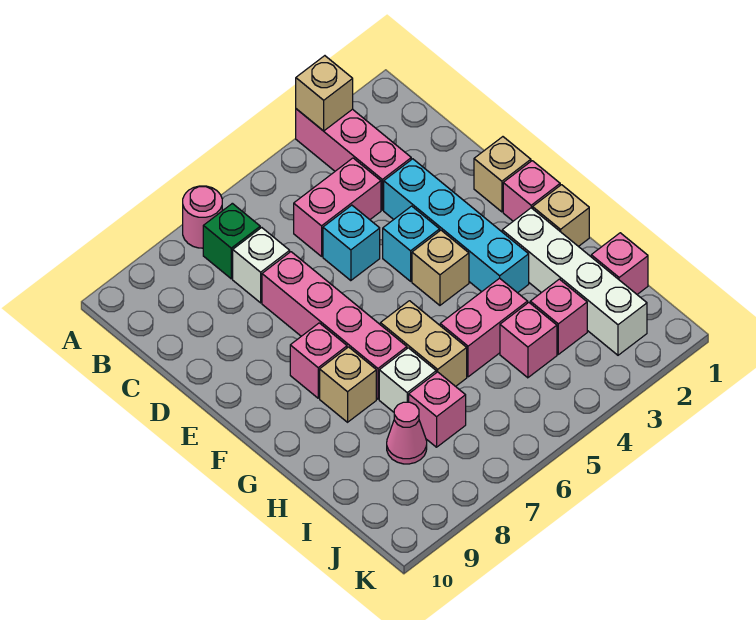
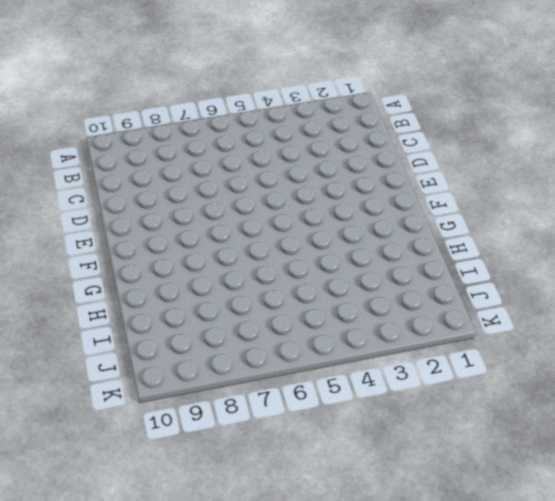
none -> pink 1x3 brick [296,109,411,210]
none -> pink 1x1 round brick [183,186,222,248]
none -> green 1x1 brick [203,203,260,279]

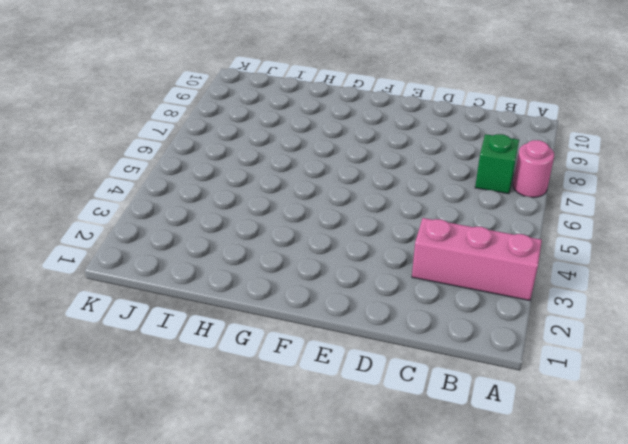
none -> pink 1x2 brick [294,158,381,256]
none -> white 1x1 brick [233,228,290,303]
none -> cyan 1x4 brick [384,159,529,293]

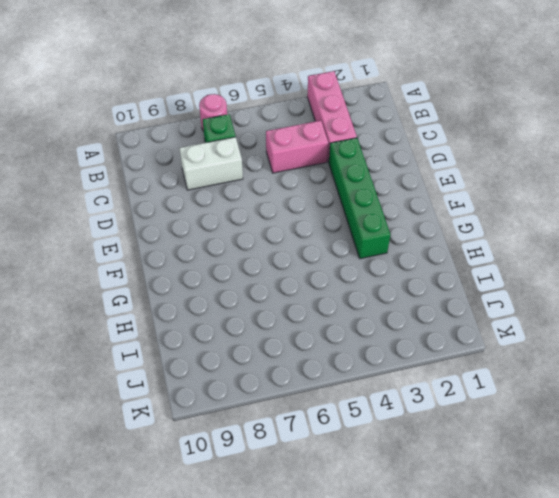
white 1x2 brick [179,137,243,190] -> white 1x1 brick [233,228,290,303]
green 1x4 brick [329,138,390,259] -> cyan 1x4 brick [384,159,529,293]
none -> cyan 1x1 brick [323,205,380,281]
none -> pink 1x4 brick [262,252,407,399]
none -> tan 1x1 brick [474,137,531,212]

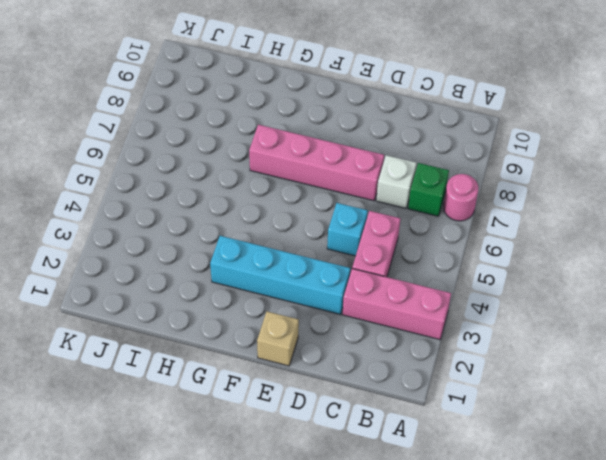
none -> cyan 1x1 brick [383,206,440,281]
none -> pink 1x1 brick [503,161,560,221]
none -> tan 1x1 brick [412,230,469,305]

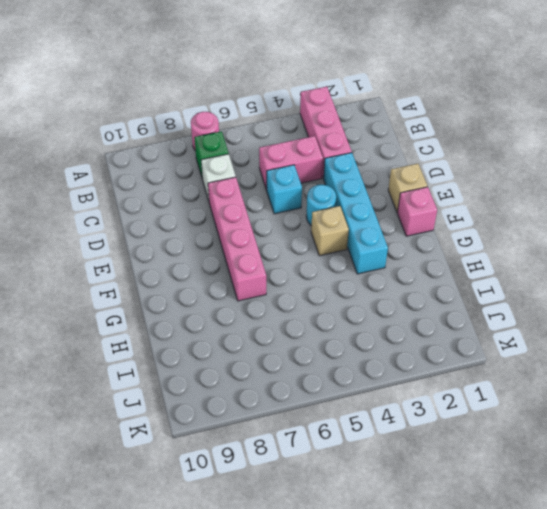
cyan 1x1 round brick [306,185,336,226] -> cyan 1x1 brick [383,206,440,281]
none -> pink 1x1 brick [290,323,347,398]
none -> tan 1x1 brick [533,185,589,247]
none -> white 1x4 brick [502,208,647,355]

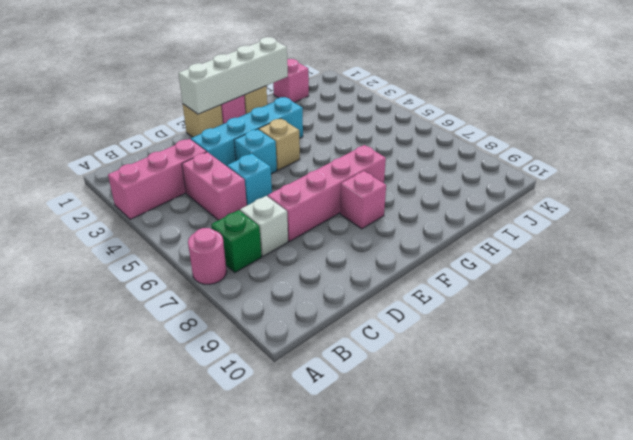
white 1x4 brick [178,37,288,114] -> white 1x4 brick moved to [502,208,647,355]
none -> tan 1x2 brick [380,301,467,386]
none -> tan 1x1 brick [320,347,376,422]
none -> pink 1x2 brick [440,278,528,377]

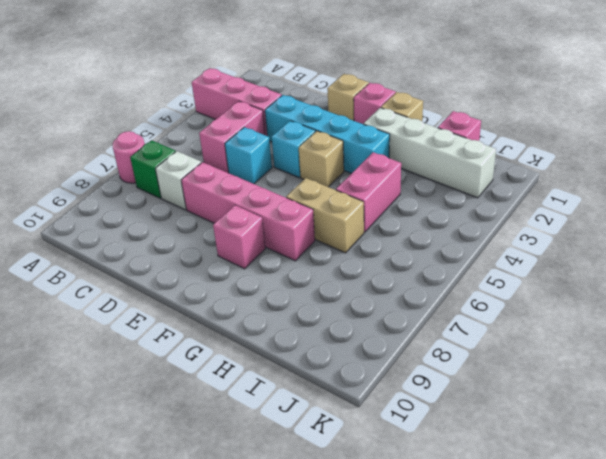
none -> tan 1x1 brick [320,347,376,422]
none -> white 1x1 brick [379,348,436,412]
none -> pink 1x1 brick [530,279,587,354]

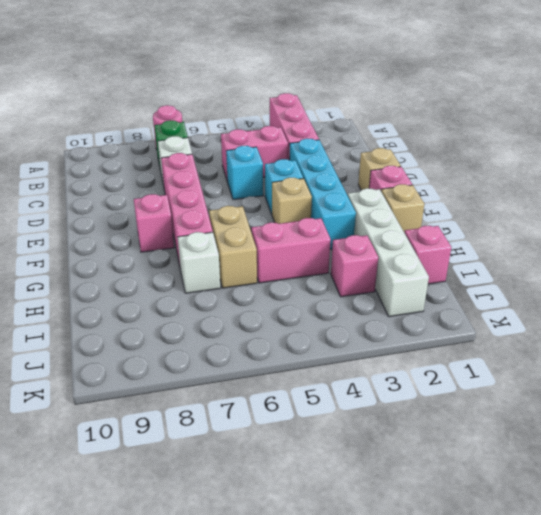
none -> tan 1x1 brick [320,347,376,422]
none -> pink 1x1 brick [500,303,557,378]
none -> pink 1x1 brick [409,372,466,447]

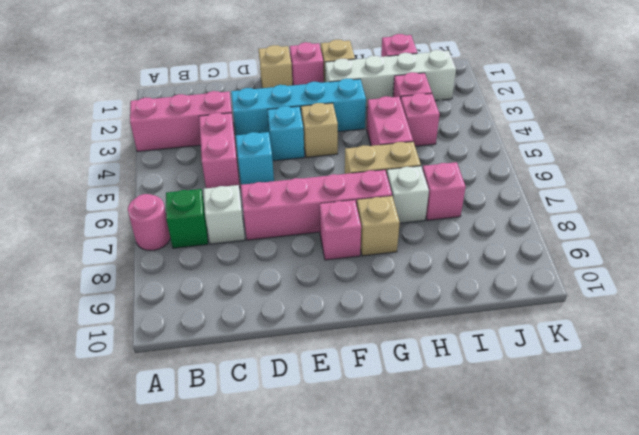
none -> pink 1x1 cone [387,402,427,464]
none -> tan 1x1 brick [296,56,353,131]

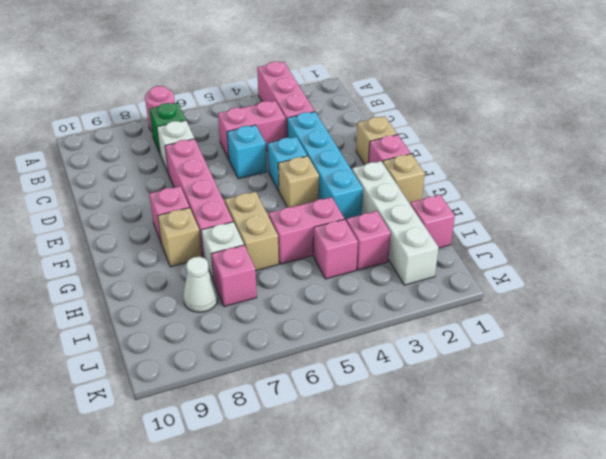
white 1x1 cone [183,257,218,312] -> pink 1x1 cone [387,402,427,464]
none -> tan 1x1 brick [296,56,353,131]

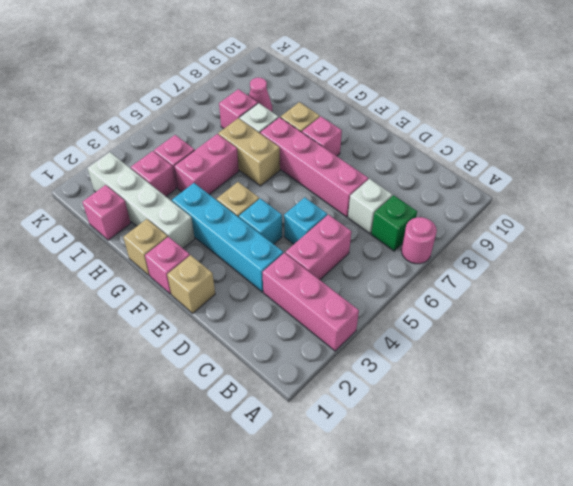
none -> tan 1x1 brick [296,56,353,131]

